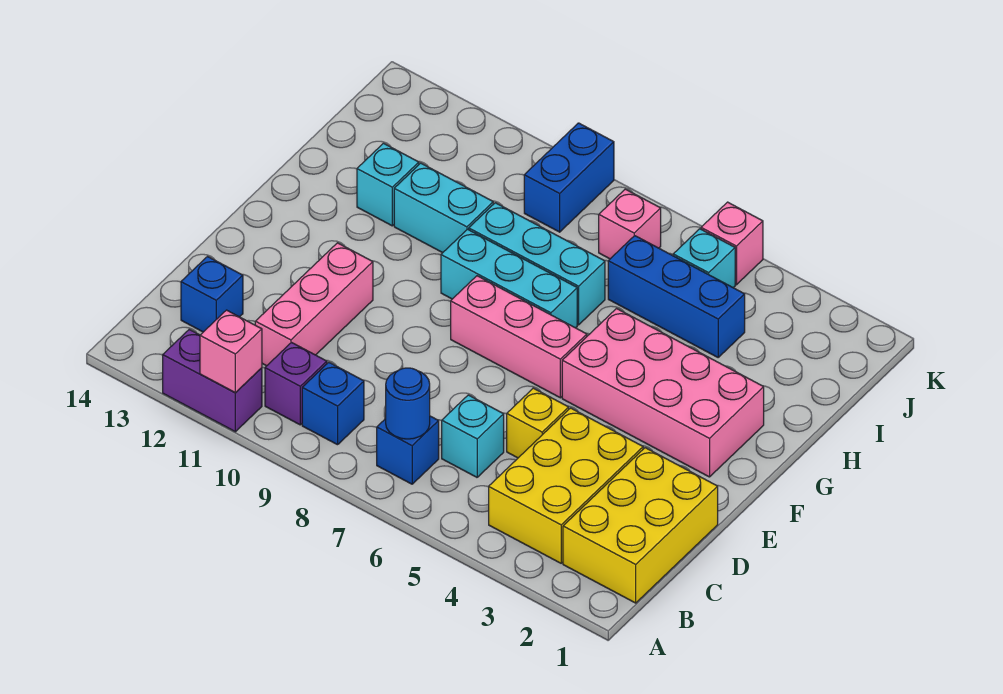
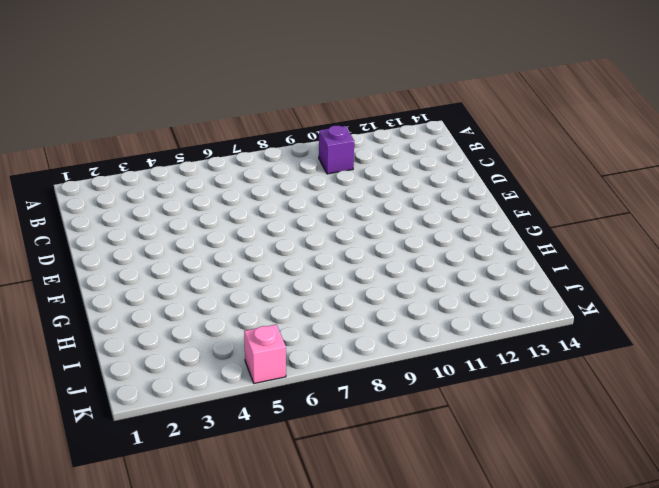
none -> purple 1x2 brick [163,329,262,432]
none -> yellow 2x3 brick [563,448,718,603]
none -> yellow 2x3 brick [489,408,643,563]

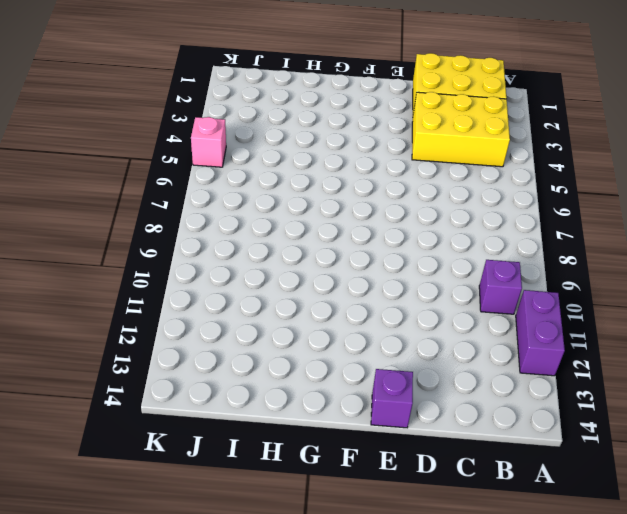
purple 1x1 brick [371,369,413,428] -> none
none -> blue 1x1 brick [377,416,439,484]
none -> blue 1x1 brick [302,362,364,445]
none -> cyan 1x1 brick [442,395,504,477]

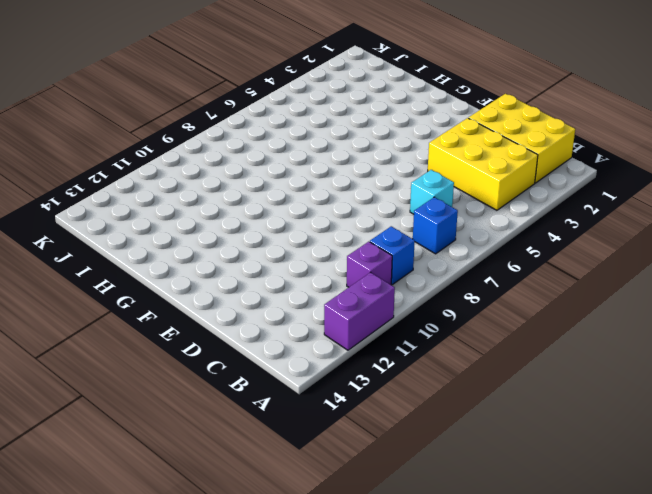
none -> pink 1x3 brick [255,243,373,366]
none -> blue 1x1 brick [181,257,243,332]
none -> yellow 1x1 brick [507,388,569,458]

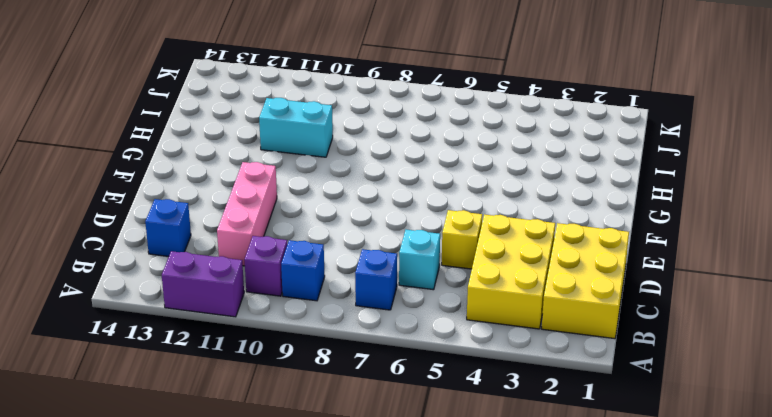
none -> pink 2x4 brick [562,309,764,477]
none -> pink 1x3 brick [451,276,587,398]
none -> cyan 1x3 brick [441,229,577,328]

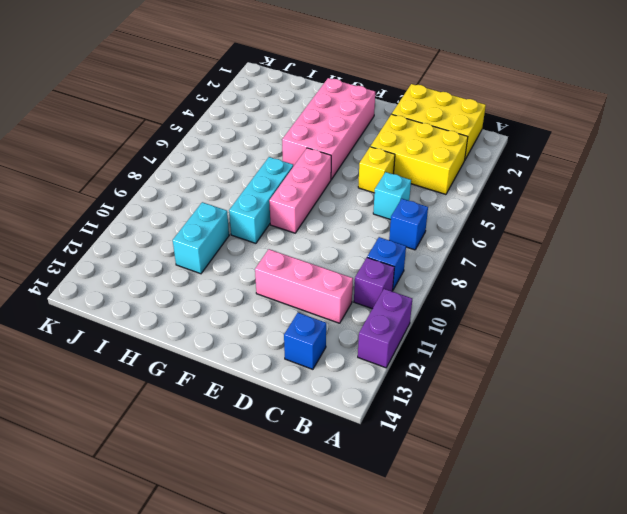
none -> cyan 1x3 brick [469,203,605,325]
none -> cyan 1x1 brick [357,143,419,226]
none -> blue 1x3 brick [608,236,745,357]

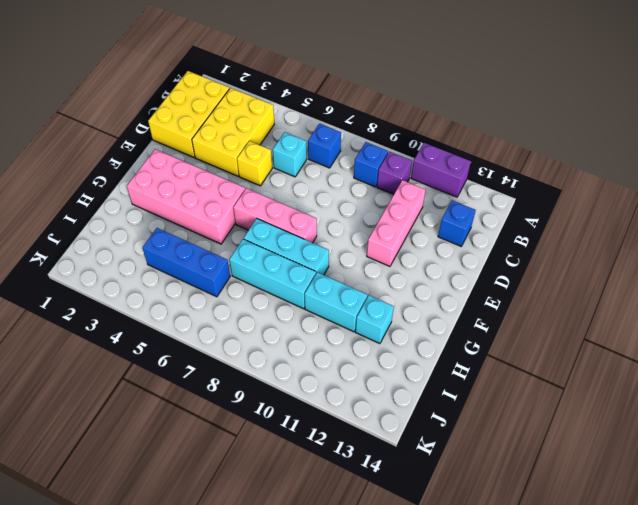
none -> cyan 1x1 brick [673,229,735,288]
none -> pink 1x1 brick [599,189,661,259]
none -> blue 1x2 brick [524,123,614,232]

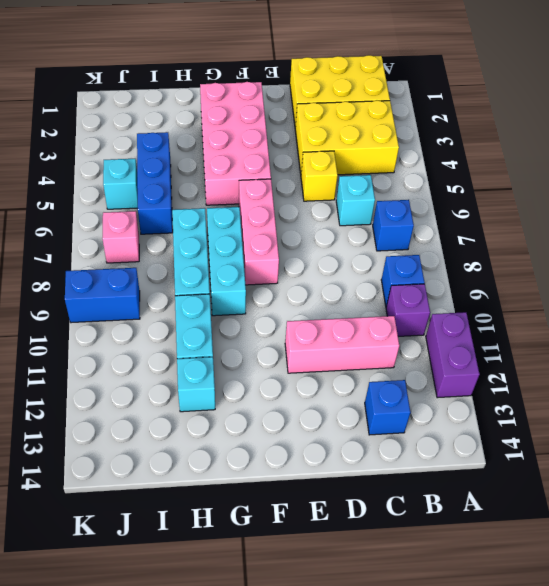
none -> pink 1x1 brick [701,202,763,285]
none -> pink 1x1 brick [200,310,262,393]
none -> blue 1x1 round brick [386,368,430,439]

